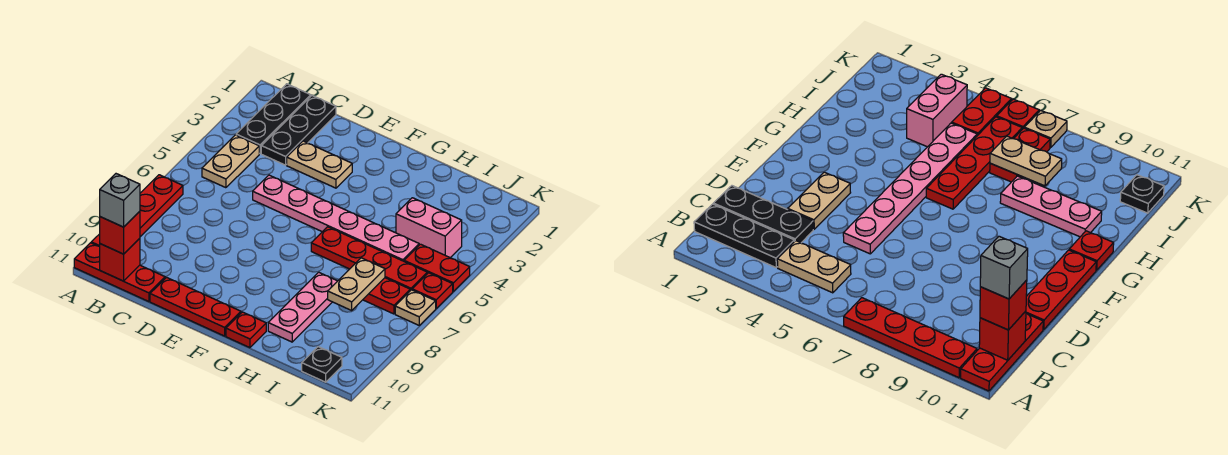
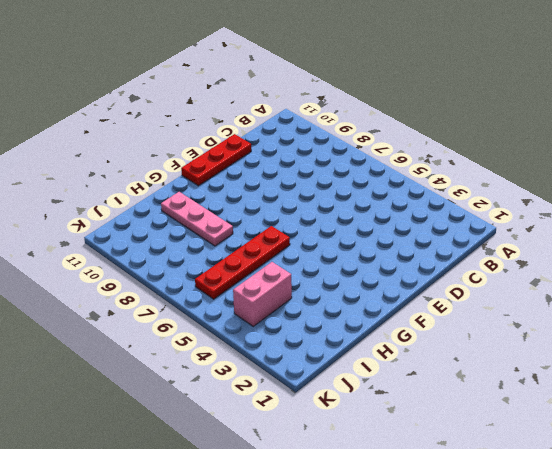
none -> red 1x4 plate [91,175,183,246]
none -> red 1x3 plate [74,243,165,302]
none -> black 1x3 plate [236,84,311,153]

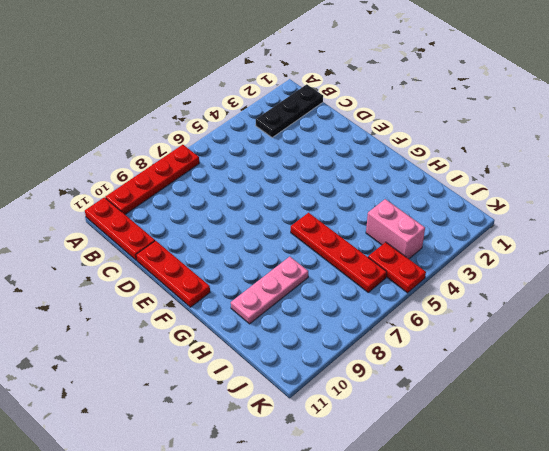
none -> tan 1x2 plate [202,135,259,188]
none -> black 1x3 plate [261,96,336,165]
none -> tan 1x2 plate [287,141,352,188]

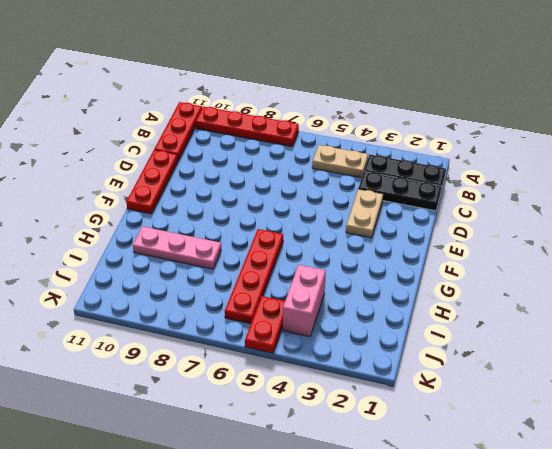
none -> pink 1x6 plate [253,175,419,261]
none -> red 1x1 plate [226,312,266,348]
none -> red 1x2 plate [363,278,410,314]

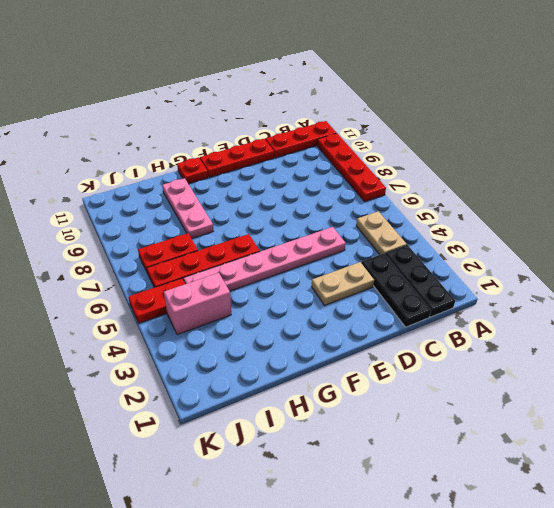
none -> black 1x1 plate [302,347,342,382]
none -> red 1x1 plate [412,273,453,308]
none -> tan 1x1 plate [395,290,436,325]

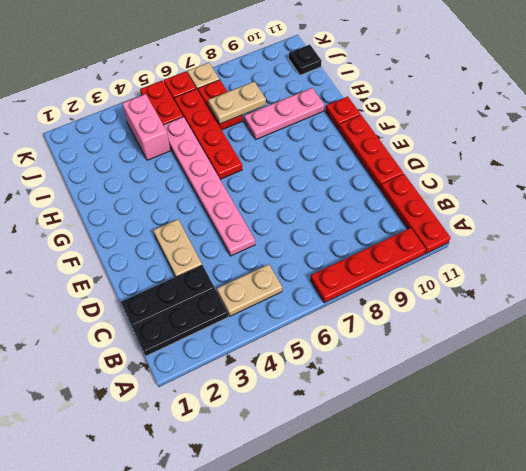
none -> red 1x1 brick [100,238,140,281]
none -> red 1x1 brick [100,211,140,254]
none -> grey 1x1 brick [100,174,140,227]

